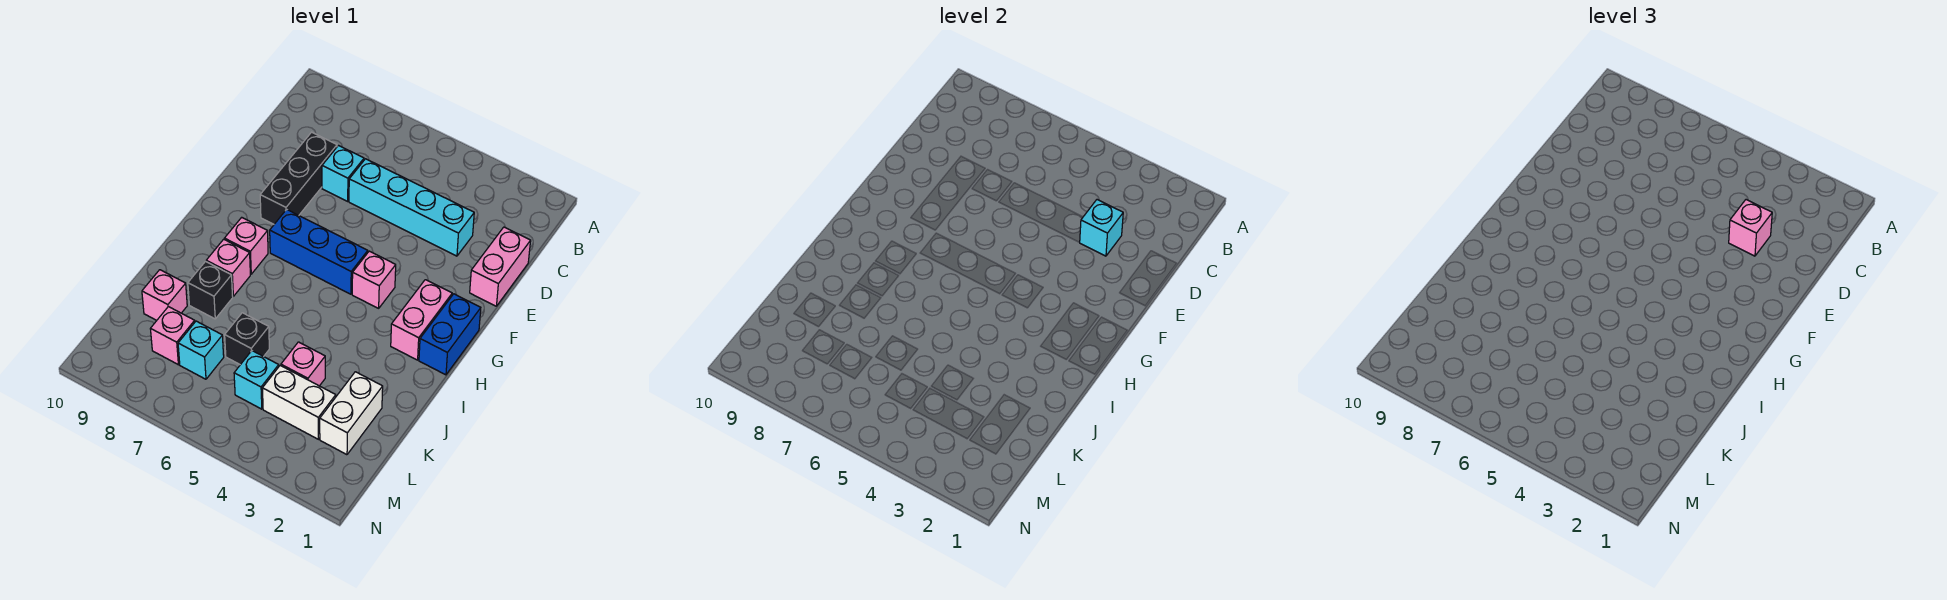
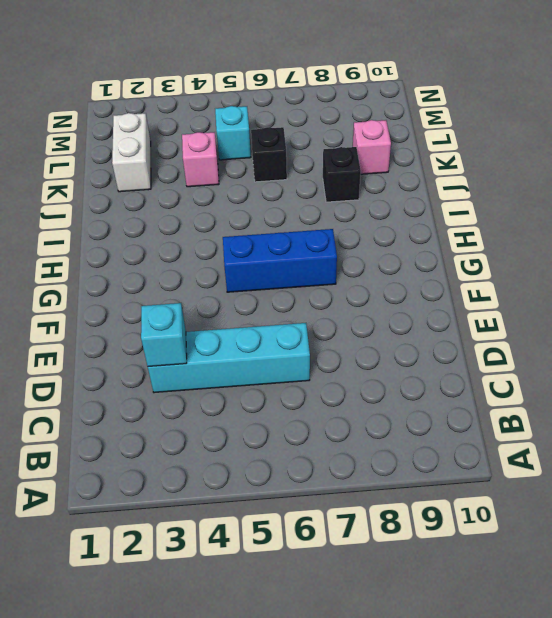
none -> pink 1x2 brick [470,227,531,306]
none -> cyan 1x1 brick [322,146,364,201]
none -> black 1x3 brick [260,132,337,224]

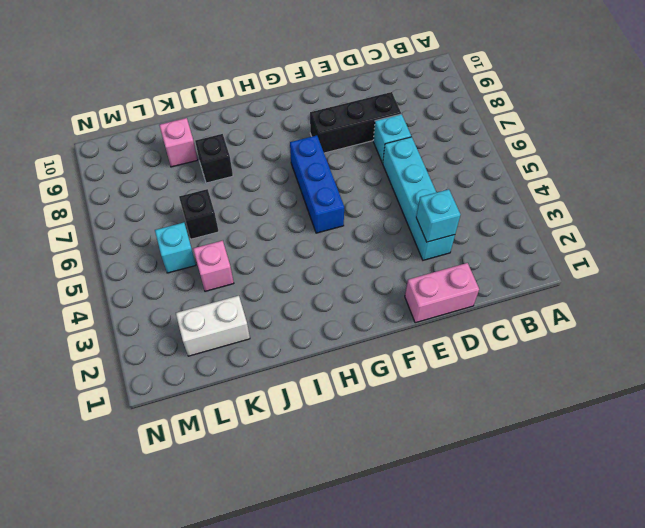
none -> blue 1x2 brick [419,294,481,375]
none -> pink 1x2 brick [391,280,452,360]
none -> pink 1x1 brick [352,251,396,308]

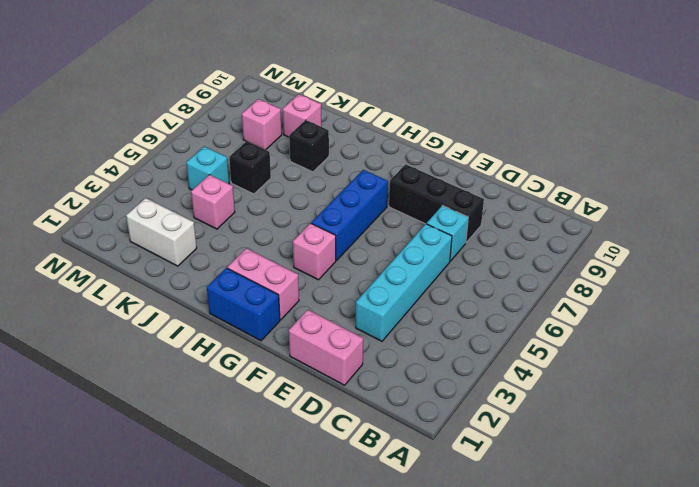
none -> pink 1x1 brick [224,217,268,274]
none -> pink 1x1 brick [206,239,250,296]
none -> white 1x2 brick [262,366,336,439]

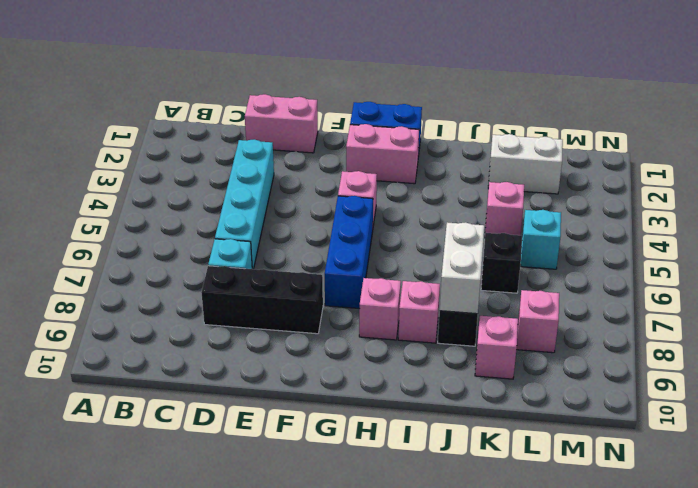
white 1x2 brick [440,222,484,314] -> white 1x2 brick moved to [262,366,336,439]
none -> cyan 1x1 brick [178,321,224,379]
none -> cyan 1x1 brick [1079,200,1123,256]
none -> pink 1x1 brick [1729,200,1772,256]

